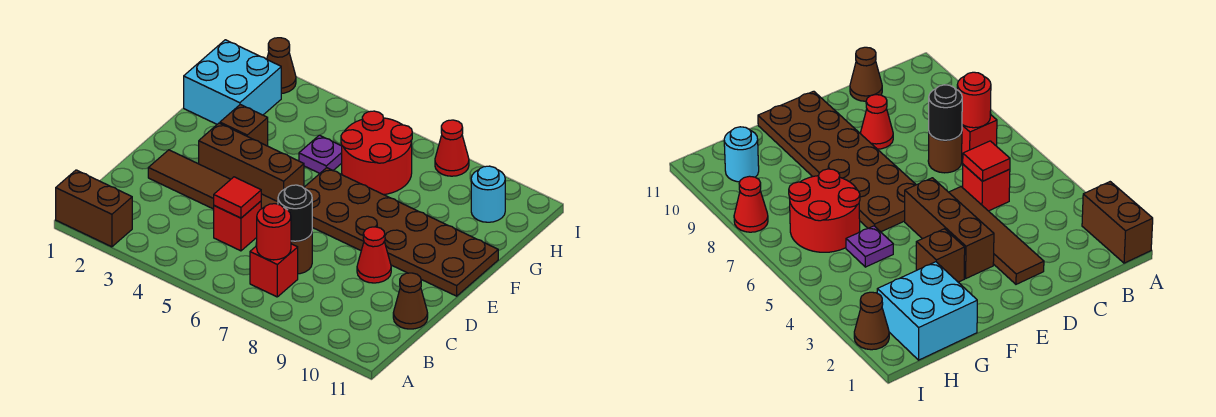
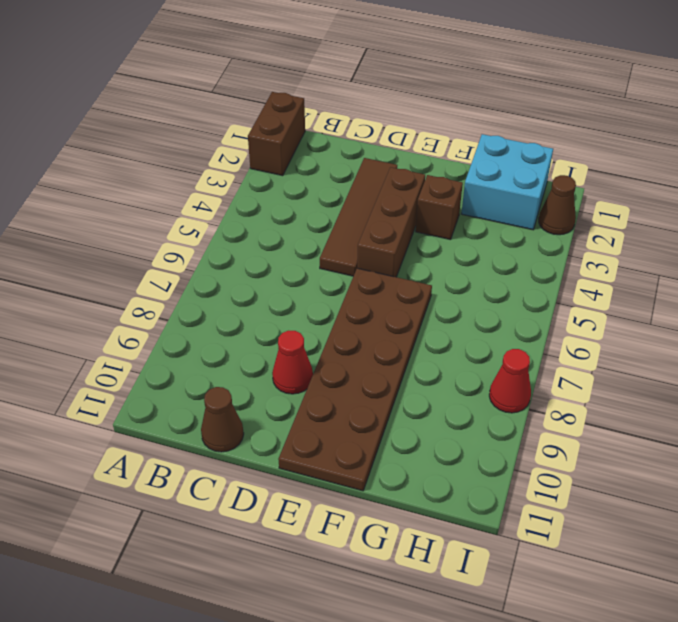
none -> red 1x1 brick [250,244,298,297]
none -> red 1x1 brick [214,201,261,251]
none -> brown 1x1 round brick [291,233,312,274]

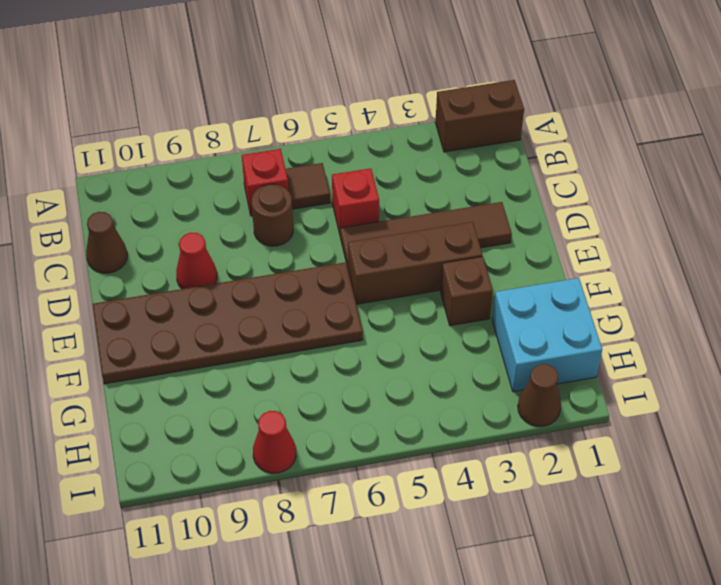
brown 1x1 tile [286,163,330,209] -> none
none -> purple 1x1 plate [299,135,342,173]
none -> red 2x2 round brick [341,111,412,195]
none -> cyan 1x1 round brick [471,166,505,222]

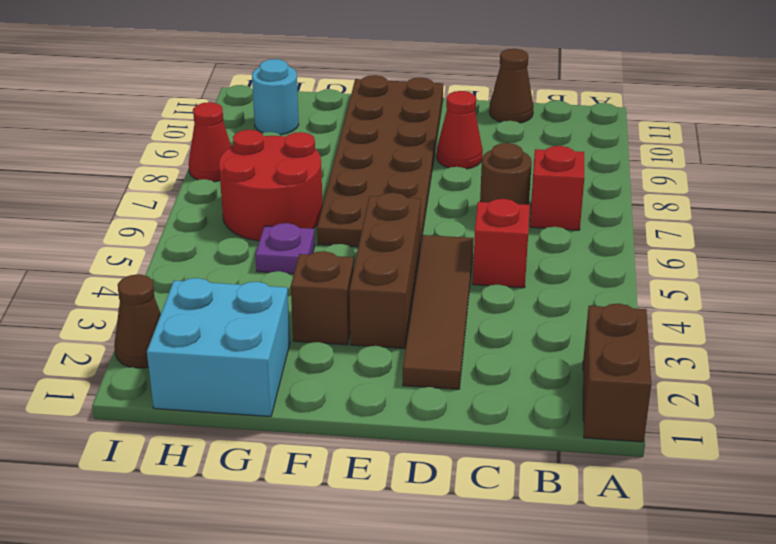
none -> red 1x1 round brick [257,204,291,260]
none -> red 1x1 tile [214,177,261,218]
none -> black 1x1 round brick [278,185,312,241]

